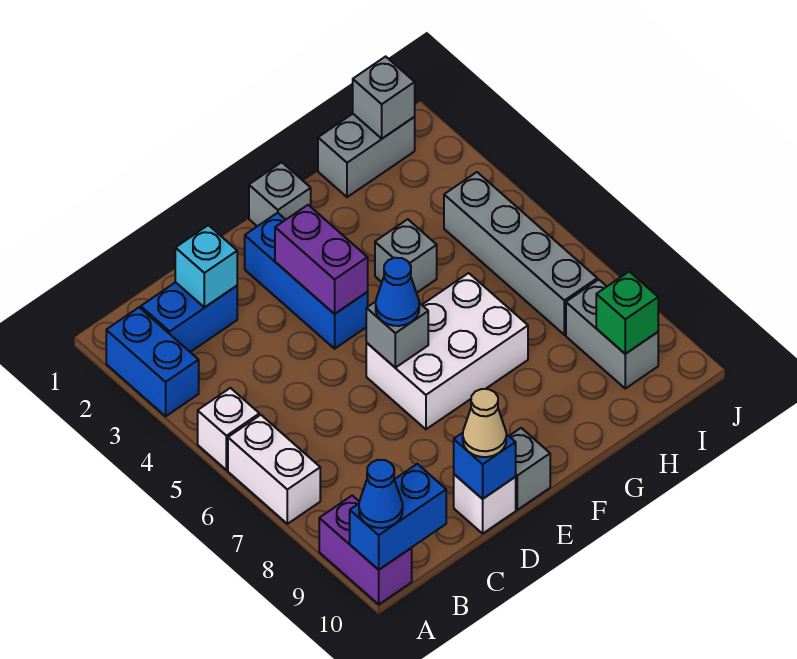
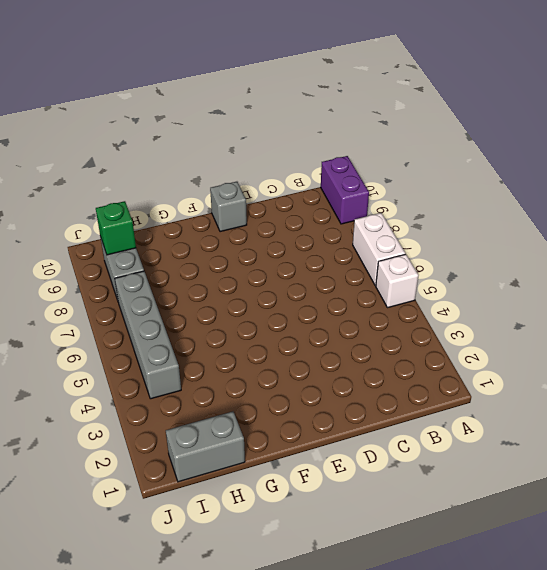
none -> blue 1x2 brick [106,307,199,416]
none -> blue 1x2 brick [141,282,237,352]
none -> white 1x1 brick [454,474,516,534]

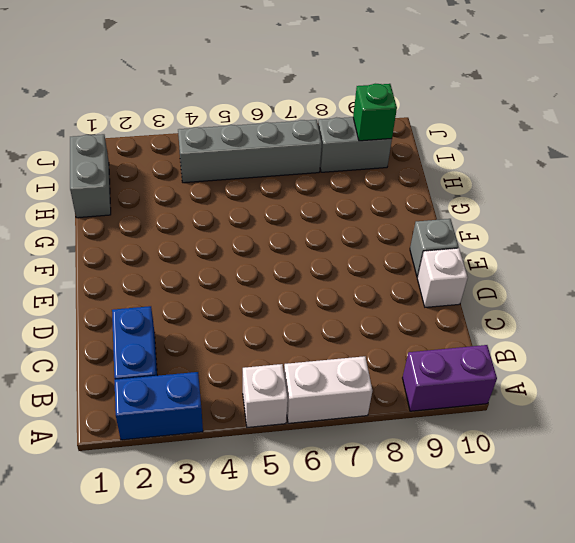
none -> blue 1x3 brick [245,213,368,349]
none -> white 2x3 brick [366,273,528,429]
none -> grey 1x1 brick [249,162,311,226]

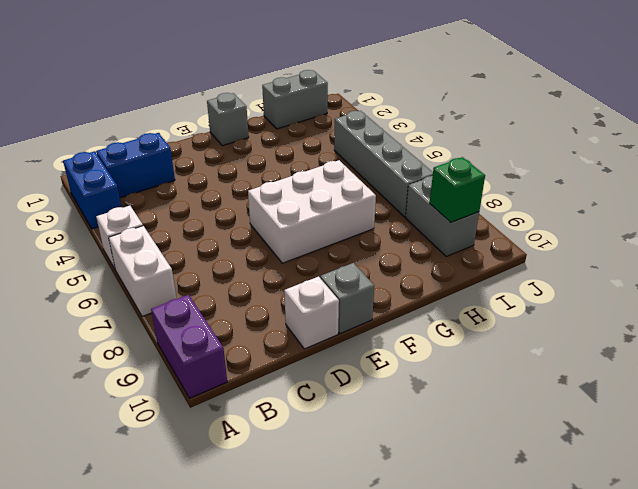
none -> blue 1x3 brick [245,213,368,349]
none -> grey 1x1 brick [375,219,437,293]
none -> blue 1x2 brick [350,464,446,570]

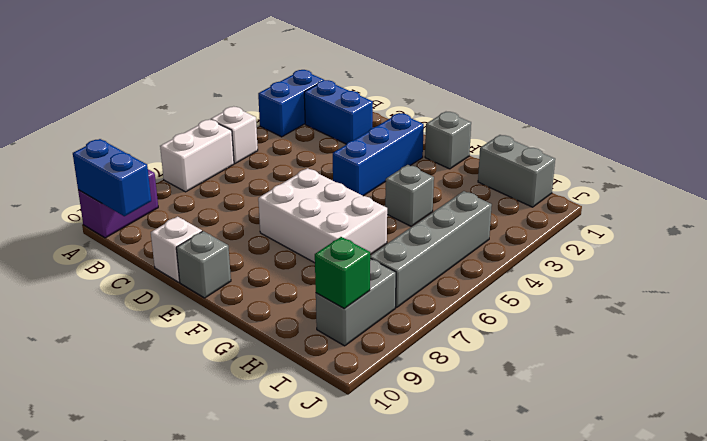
none -> cyan 1x1 brick [175,225,237,307]
none -> blue 1x1 brick [454,433,516,499]
none -> purple 1x2 brick [275,205,368,314]

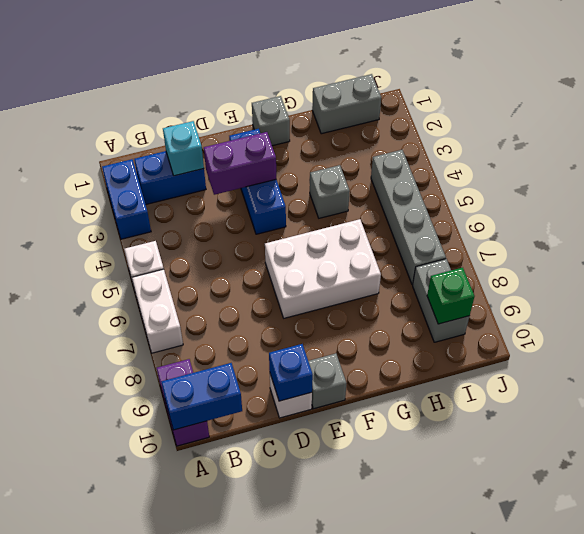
purple 1x2 brick [204,132,276,195] -> purple 1x2 brick turned to [275,205,368,314]
none -> grey 1x1 brick [366,302,428,368]
none -> grey 1x1 brick [353,56,415,139]
none -> blue 1x1 cone [359,460,403,528]

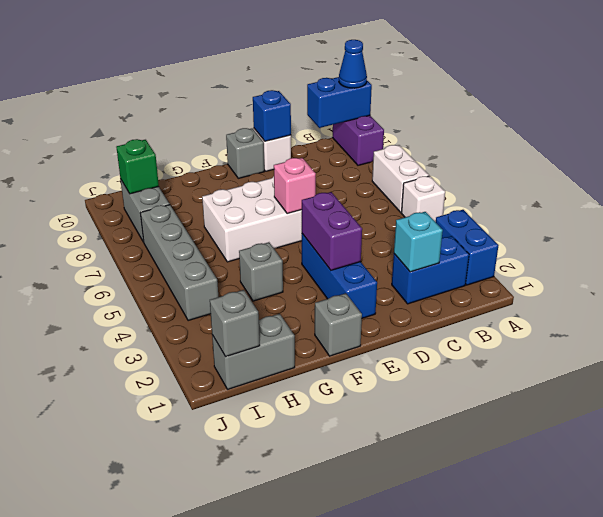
pink 1x1 brick [274,158,316,214] -> grey 1x1 brick [366,302,428,368]
none -> tan 1x1 cone [463,389,506,457]
none -> blue 1x1 cone [376,258,419,326]

